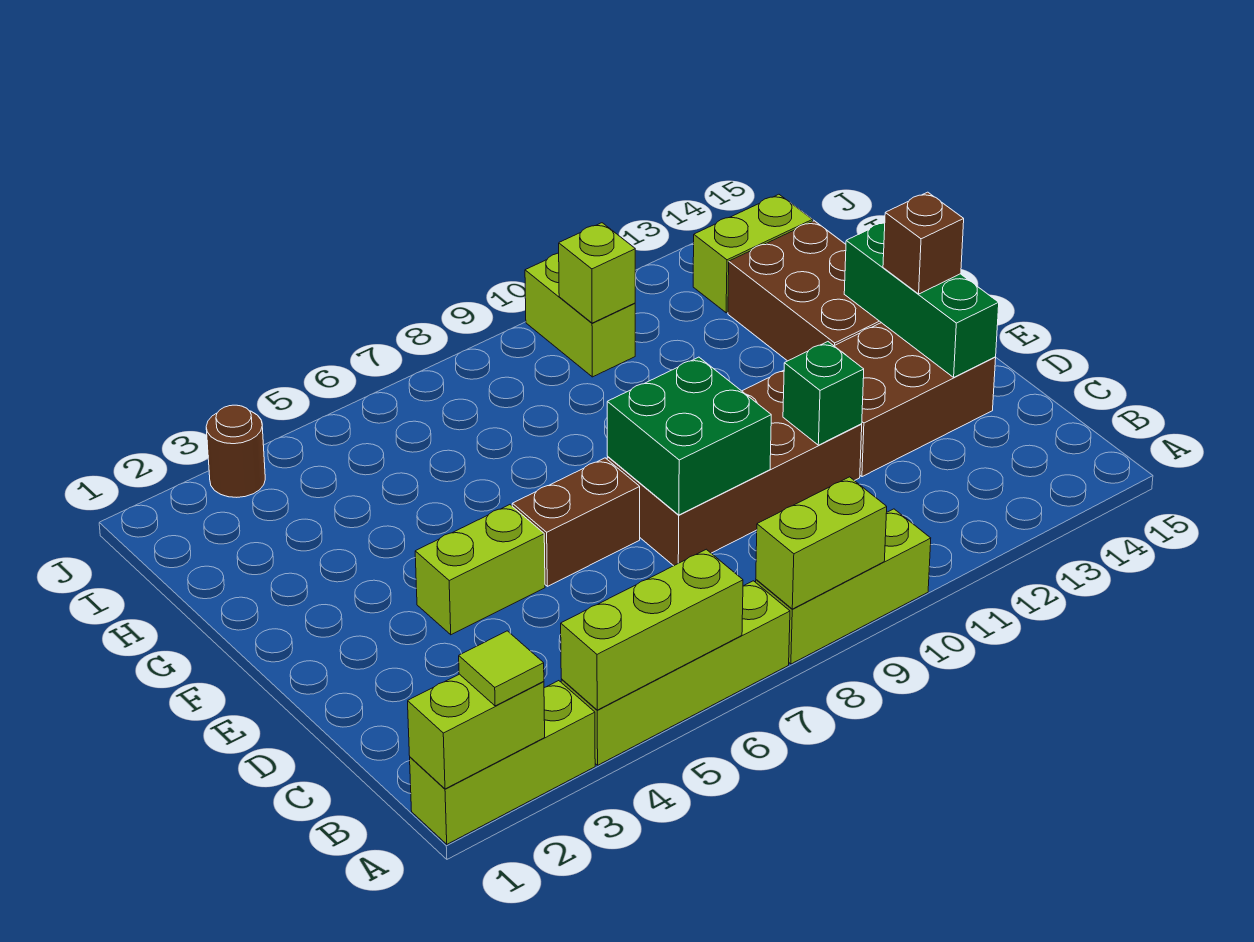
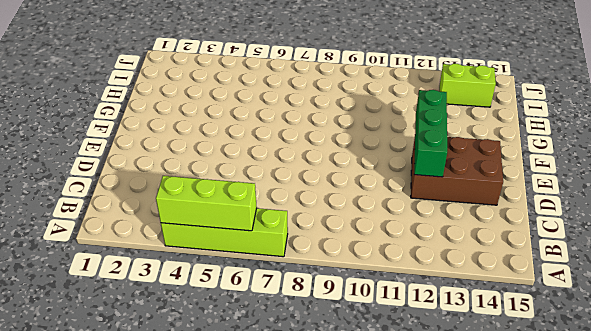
green 1x3 brick [414,90,447,177] -> green 1x3 brick moved to [844,222,999,377]
none -> lime 1x3 brick [410,681,595,844]
none -> lime 1x3 brick [756,509,931,664]
none -> brown 2x4 brick [607,370,862,566]

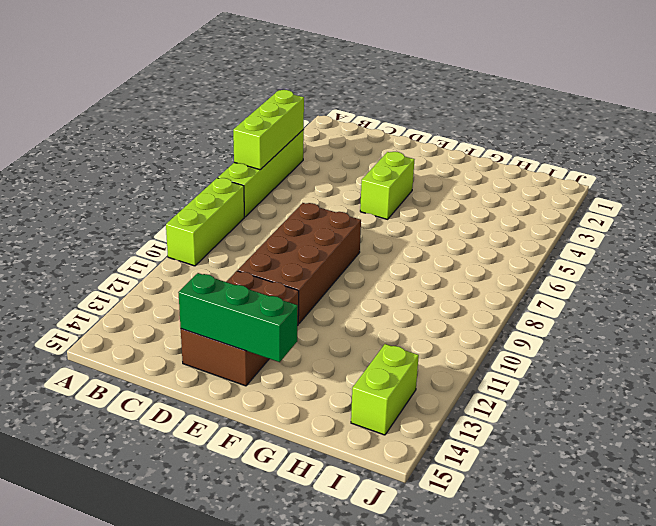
none -> lime 1x3 brick [410,681,595,844]
none -> brown 1x2 brick [512,458,640,586]
none -> brown 2x3 brick [728,221,881,361]

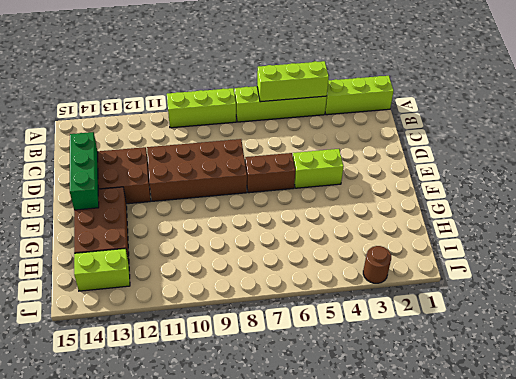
none -> lime 1x2 brick [525,253,635,377]
none -> lime 1x2 brick [408,674,545,789]
none -> lime 1x2 brick [756,477,887,609]

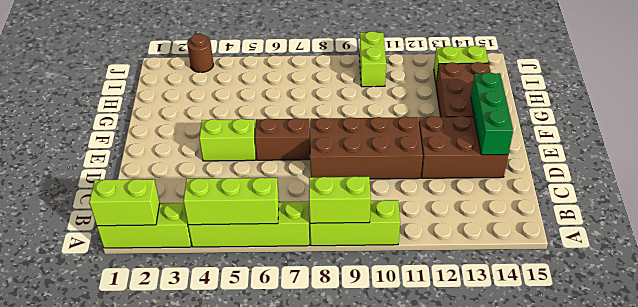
none -> green 2x2 brick [607,357,771,515]
none -> green 1x1 brick [783,342,864,445]
none -> lime 1x1 brick [559,223,635,323]

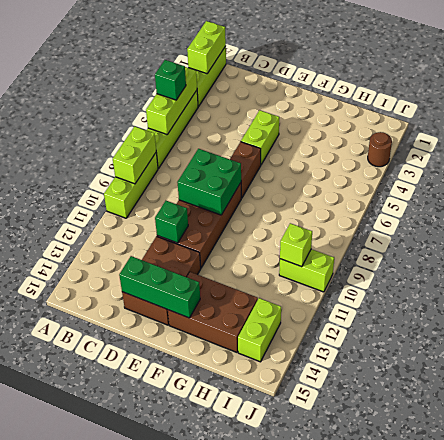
green 1x1 brick [155,60,186,100] -> none
none -> lime 1x1 tile [459,631,544,706]
none -> brown 1x1 brick [883,192,964,294]

